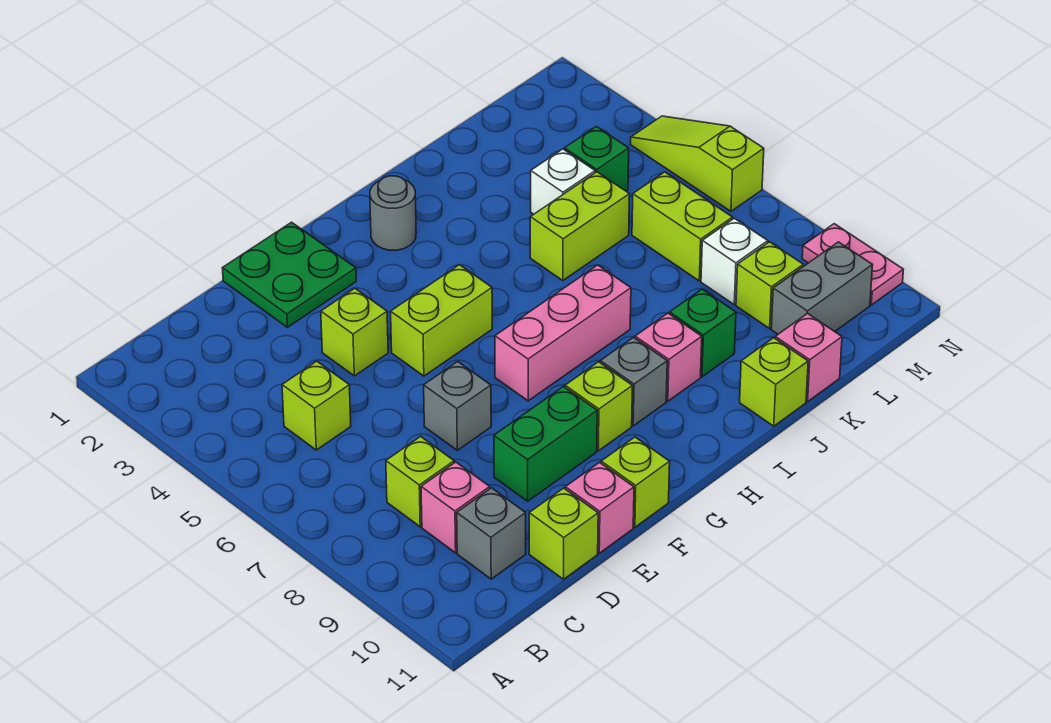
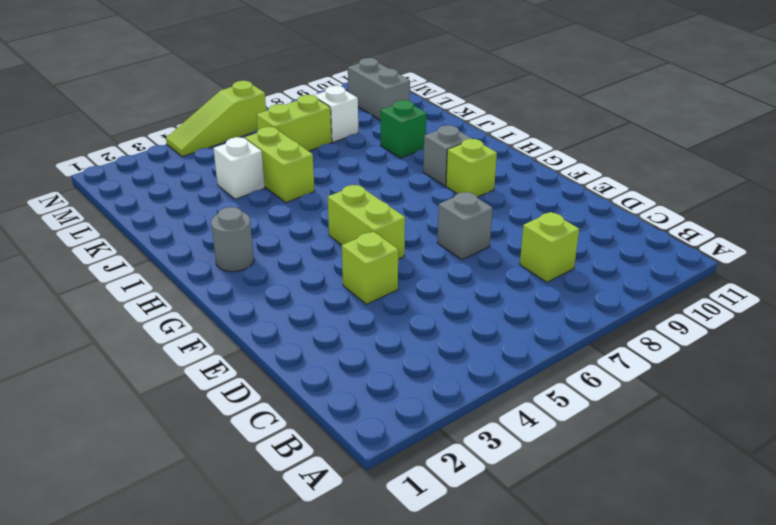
none -> lime 1x1 brick [282,361,351,450]
none -> pink 1x1 brick [421,462,490,553]
none -> grey 1x1 brick [457,488,526,579]

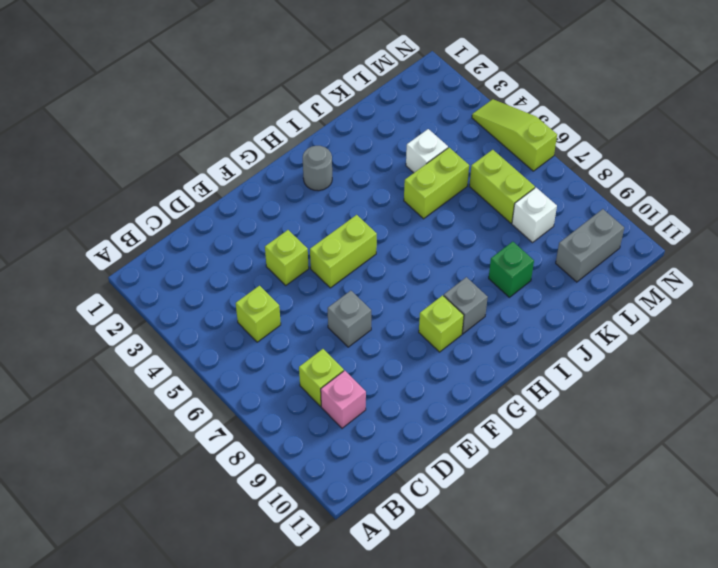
none -> grey 1x1 brick [457,488,526,579]
none -> lime 1x1 brick [529,488,598,579]
none -> green 2x2 plate [222,222,356,327]

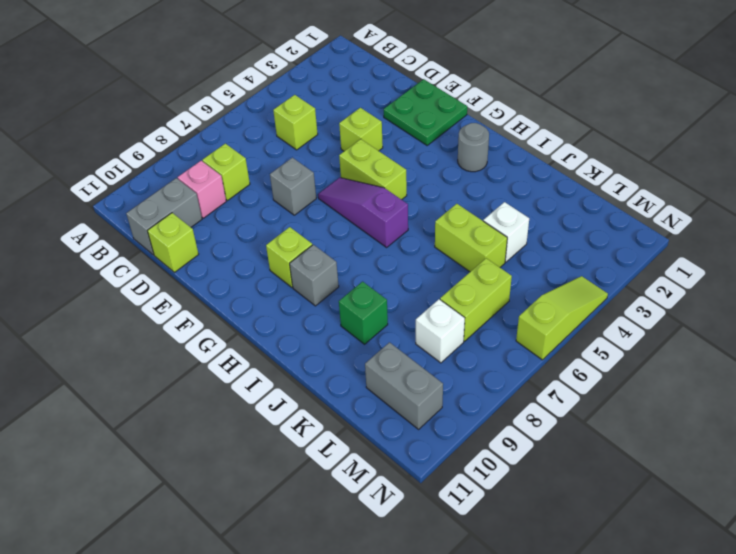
grey 1x2 brick [126,178,202,255] -> grey 1x1 brick [457,488,526,579]
purple 1x3 slope [318,178,408,247] -> none
none -> green 1x2 brick [494,387,597,501]
none -> pink 1x1 brick [565,462,634,553]
none -> lime 1x1 brick [601,437,670,527]

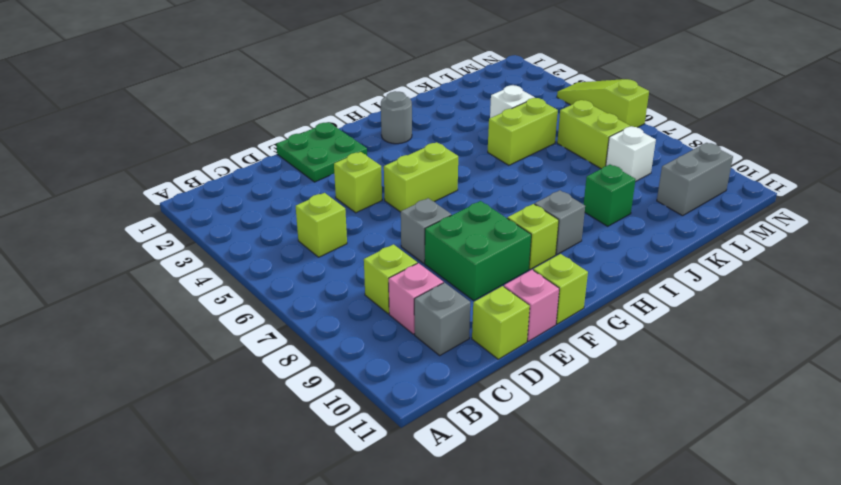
green 2x2 brick [425,201,531,301] -> green 1x2 brick [494,387,597,501]
none -> pink 1x3 brick [495,265,631,401]
none -> pink 1x1 brick [635,313,702,401]
none -> lime 1x1 brick [740,338,808,426]

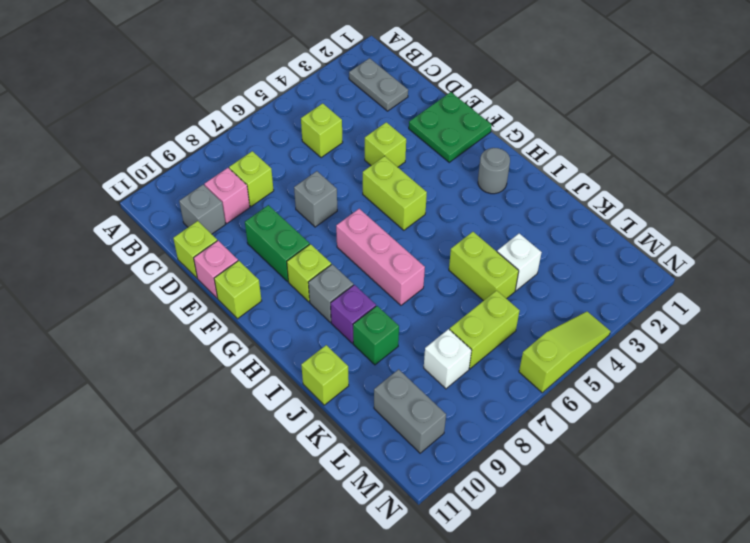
grey 1x2 plate [349,58,408,111] -> none
purple 1x1 brick [331,285,376,343] -> pink 1x1 brick [635,313,702,401]
none -> pink 1x1 brick [775,313,842,401]
none -> green 1x1 brick [565,127,629,191]
none -> lime 1x1 brick [736,242,803,328]

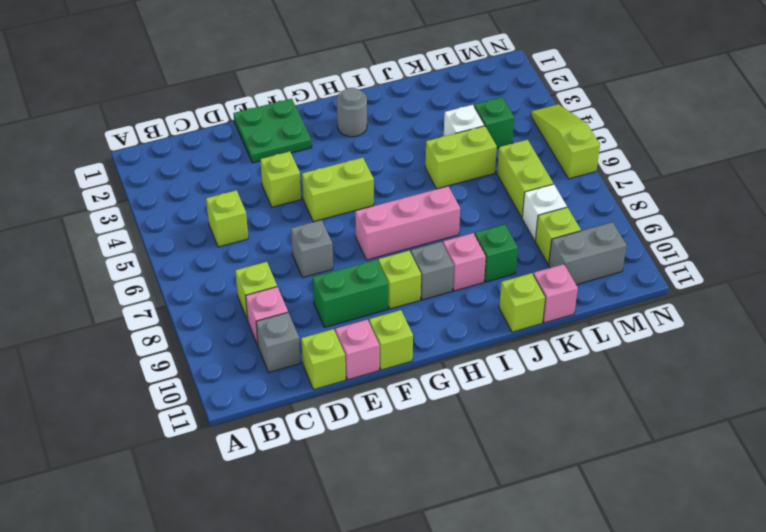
none -> pink 1x2 plate [802,224,903,305]

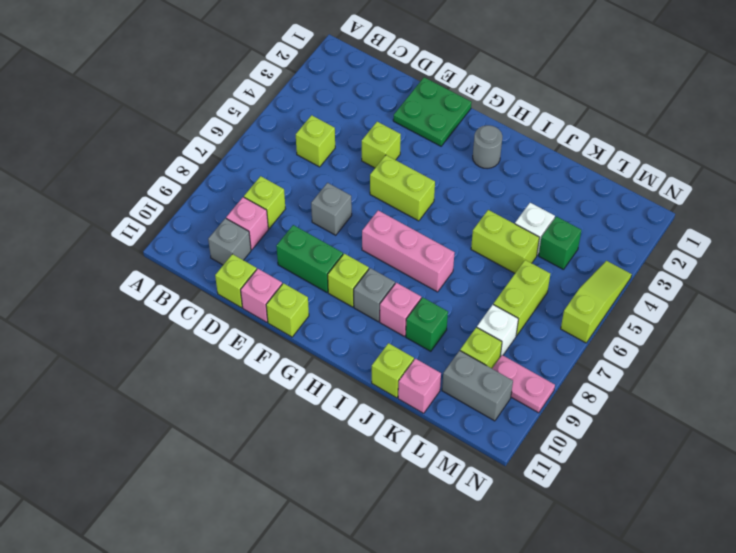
pink 1x2 plate [492,355,555,413] -> pink 1x2 plate turned to [802,224,903,305]

